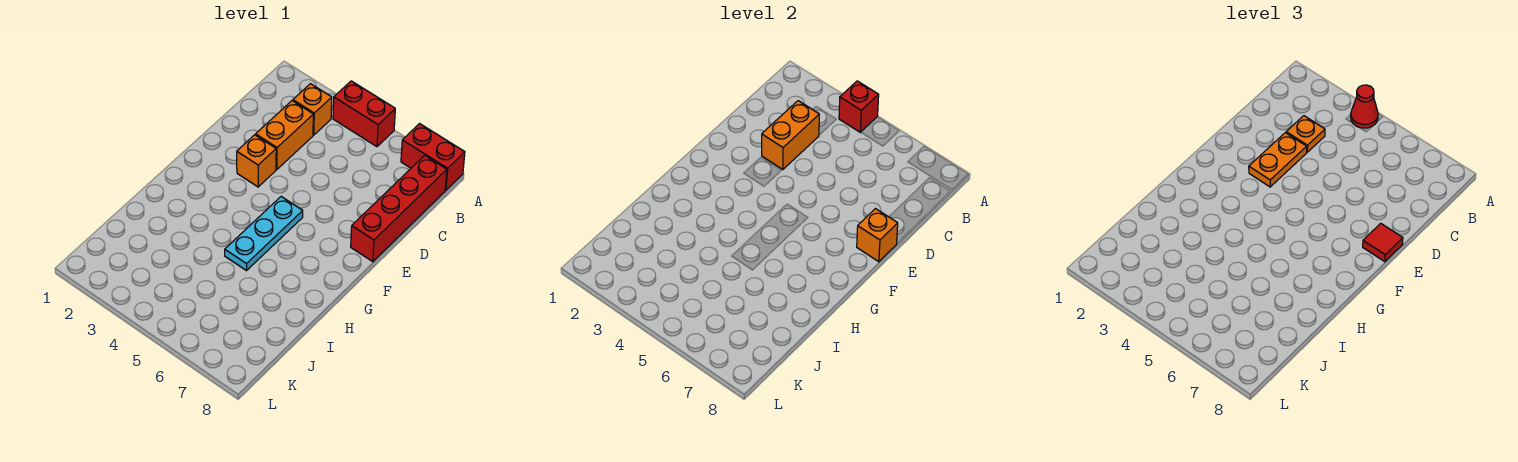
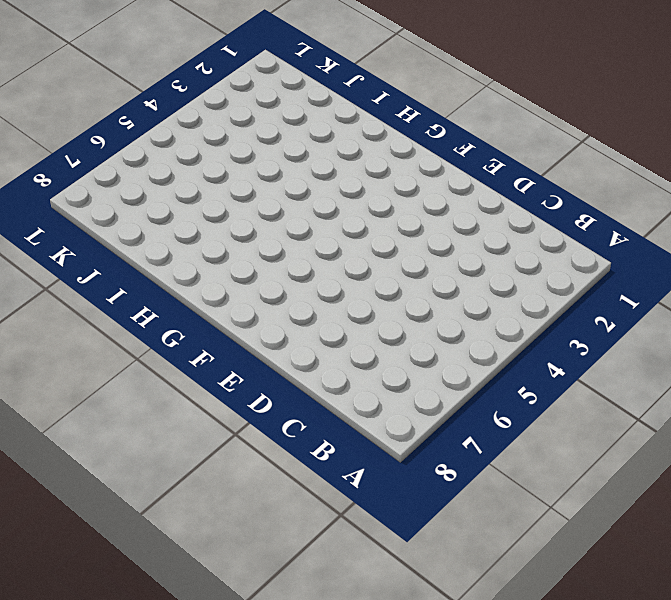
none -> red 1x2 brick [333,81,395,147]
none -> red 1x2 brick [401,124,465,190]
none -> orange 1x1 brick [293,84,332,135]

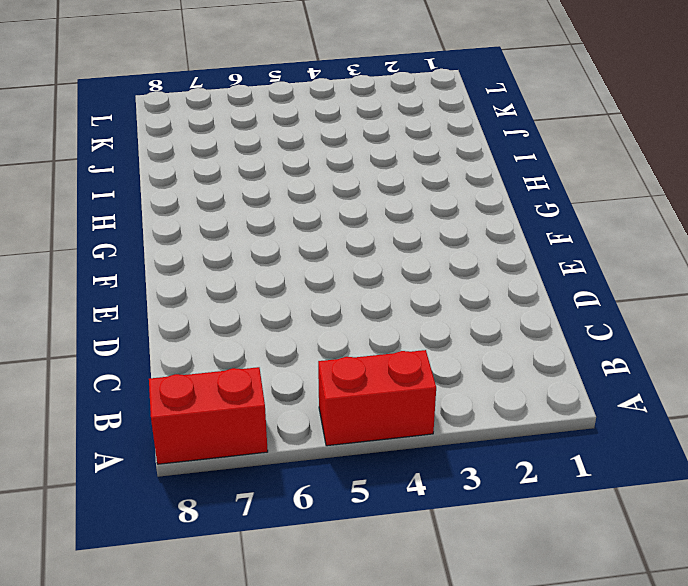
none -> orange 1x1 brick [293,84,332,135]
none -> red 1x4 brick [351,155,447,262]
none -> orange 1x2 brick [256,101,313,170]

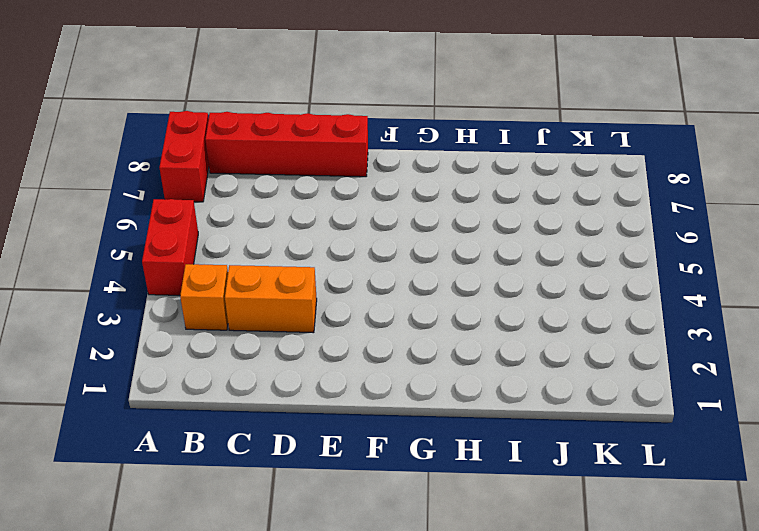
none -> orange 1x1 brick [237,135,276,187]
none -> cyan 1x3 plate [225,197,303,271]
none -> red 1x1 brick [839,81,879,132]

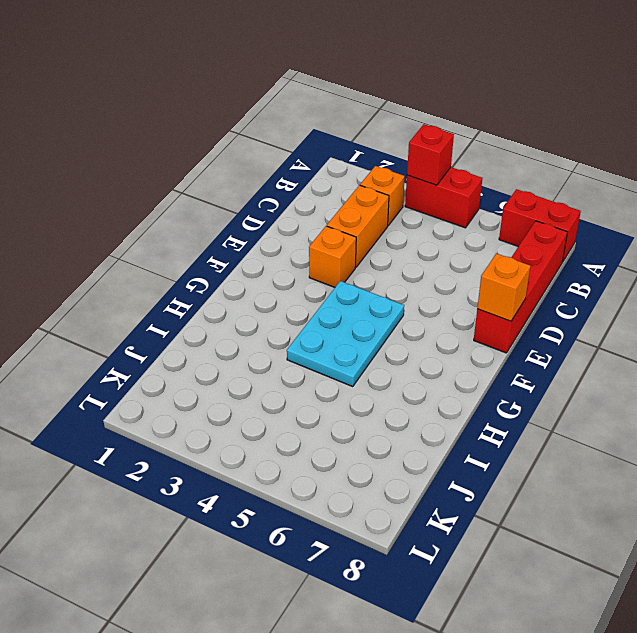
cyan 2x3 plate [287,281,404,387] -> cyan 1x3 plate [225,197,303,271]
none -> orange 1x2 brick [762,101,819,170]
none -> red 1x1 cone [1351,85,1378,128]
none -> orange 1x1 plate [1286,116,1325,152]

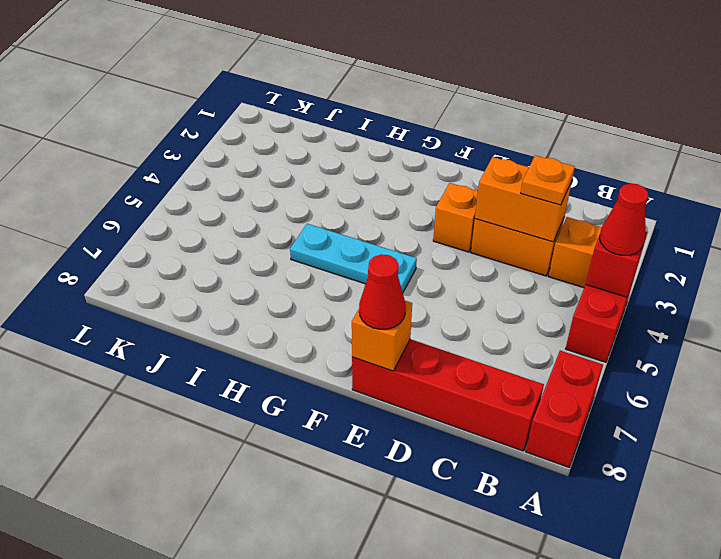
red 1x1 cone [359,254,406,329] -> red 1x1 tile [1363,223,1403,262]
none -> orange 1x2 plate [1249,133,1307,187]

